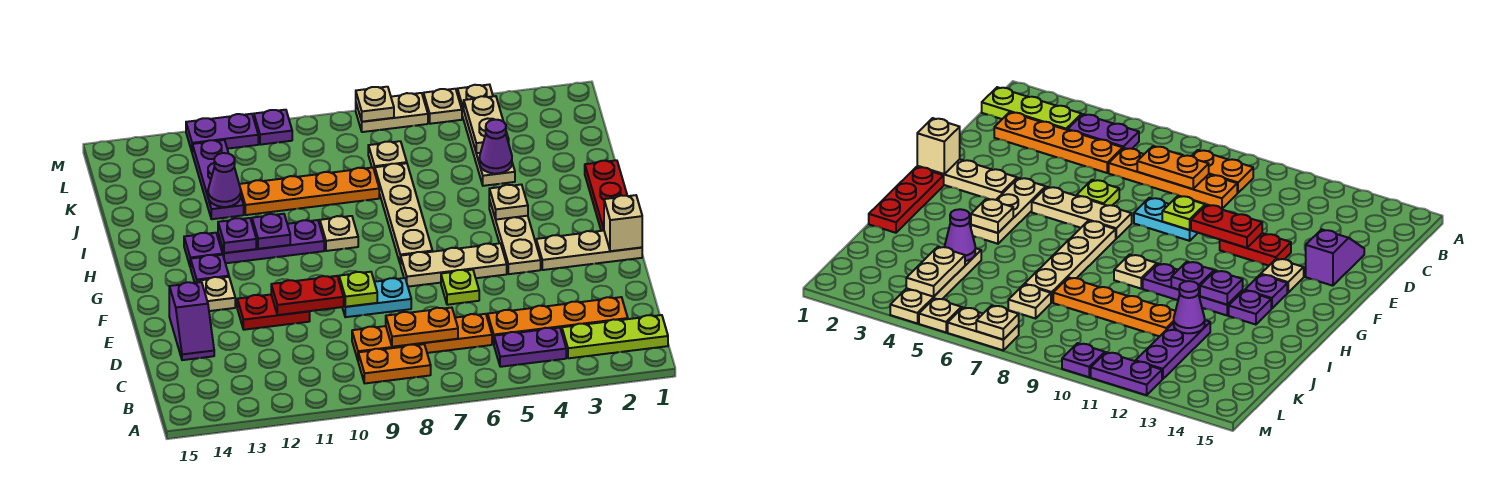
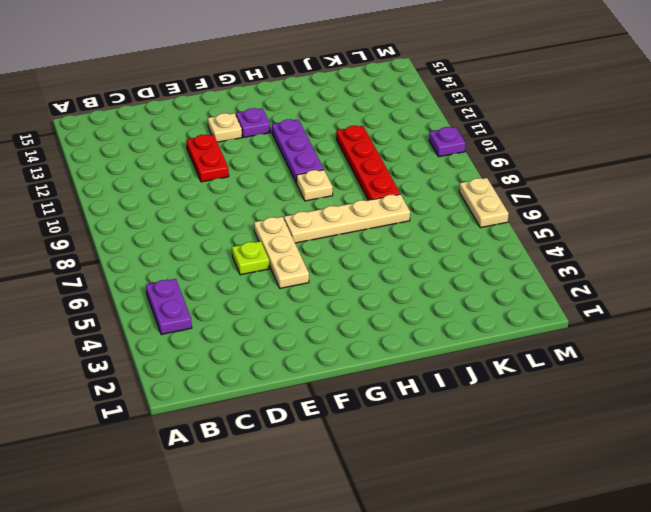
red 1x4 plate [336,125,400,200] -> orange 1x4 plate [239,168,379,215]
none -> lime 1x3 plate [562,315,668,358]
none -> orange 1x2 plate [358,344,431,383]
none -> orange 1x4 plate [488,297,628,344]
none -> orange 1x4 plate [352,314,492,360]

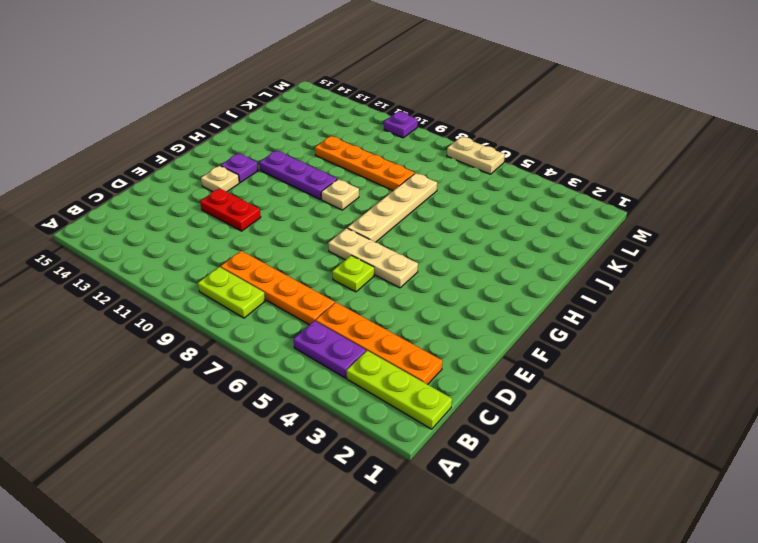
lime 1x2 plate [198,267,265,318] -> orange 1x2 plate [358,344,431,383]
none -> purple 1x2 slope [169,282,214,360]
none -> cyan 1x2 plate [342,278,411,317]
none -> tan 1x3 plate [536,231,642,270]
none -> tan 1x3 plate [489,199,541,274]

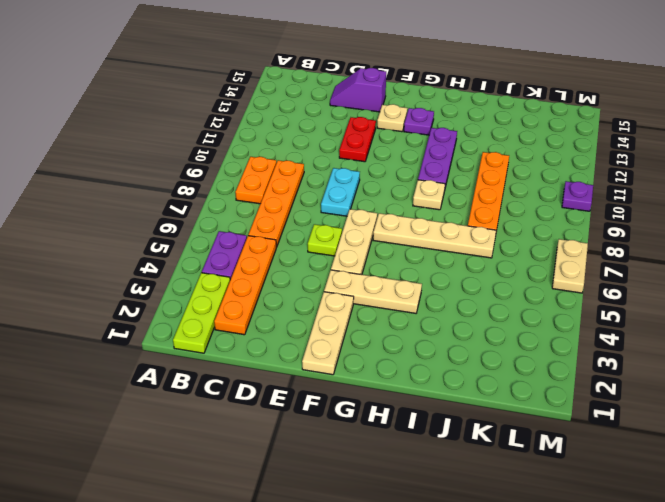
none -> red 1x3 plate [585,160,627,231]
none -> purple 1x1 plate [184,233,223,267]
none -> tan 1x4 plate [457,85,515,186]
none -> purple 1x3 plate [192,140,244,219]

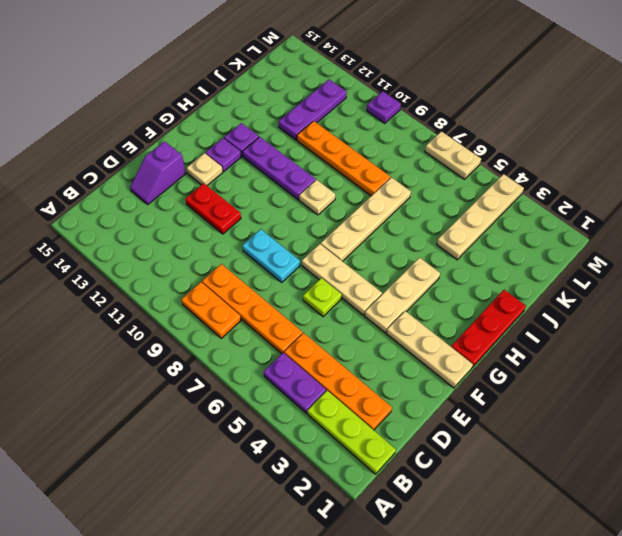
none -> tan 1x1 plate [368,141,407,172]
none -> tan 1x1 plate [423,89,462,124]
none -> purple 1x2 plate [186,114,258,151]
none -> orange 1x2 plate [386,308,458,347]

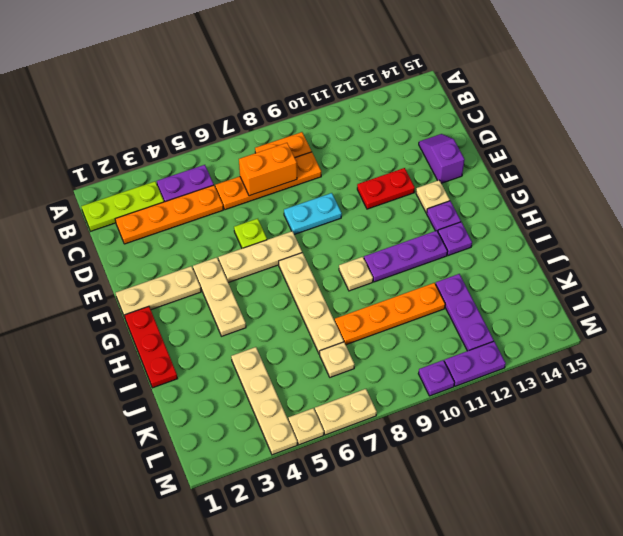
orange 1x2 brick [239,143,297,196] -> orange 1x2 plate [386,308,458,347]
none -> lime 1x1 plate [339,272,377,307]
none -> red 1x2 plate [271,276,344,315]
none -> tan 1x1 brick [604,195,642,251]
none -> tan 1x1 plate [489,185,528,220]

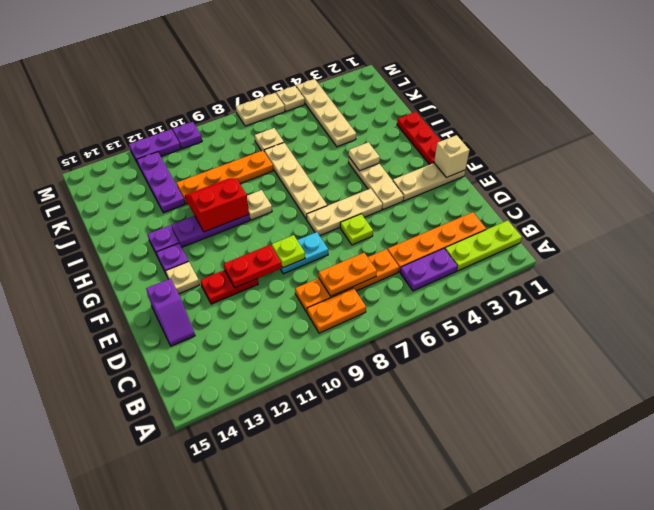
red 2x2 slope [185,178,249,232] -> purple 1x1 plate [252,214,290,249]
none -> purple 1x1 plate [218,218,256,253]
none -> purple 1x1 cone [480,120,512,174]
none -> purple 1x1 cone [208,153,241,207]
none -> tan 1x2 plate [464,96,509,153]

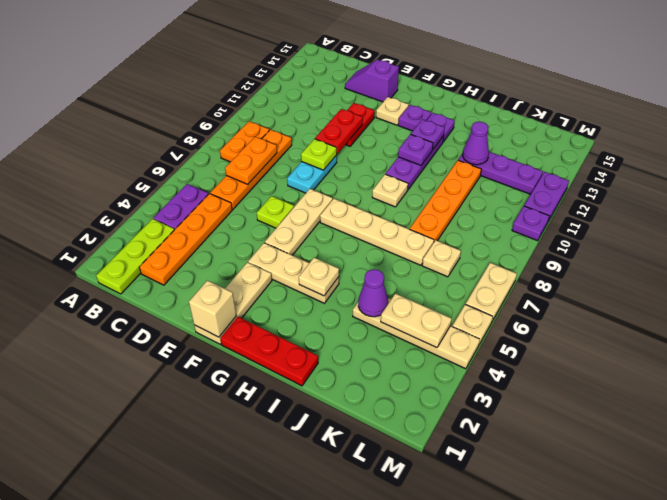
none -> tan 1x1 plate [356,87,394,122]

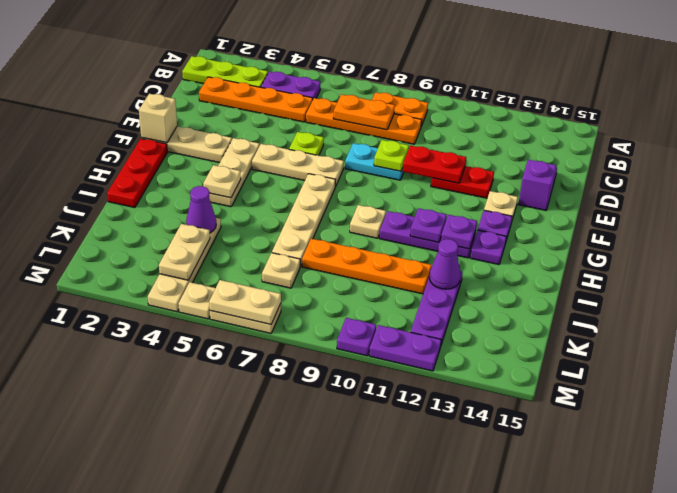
tan 1x2 plate [209,280,281,324] -> tan 1x1 plate [356,87,394,122]

